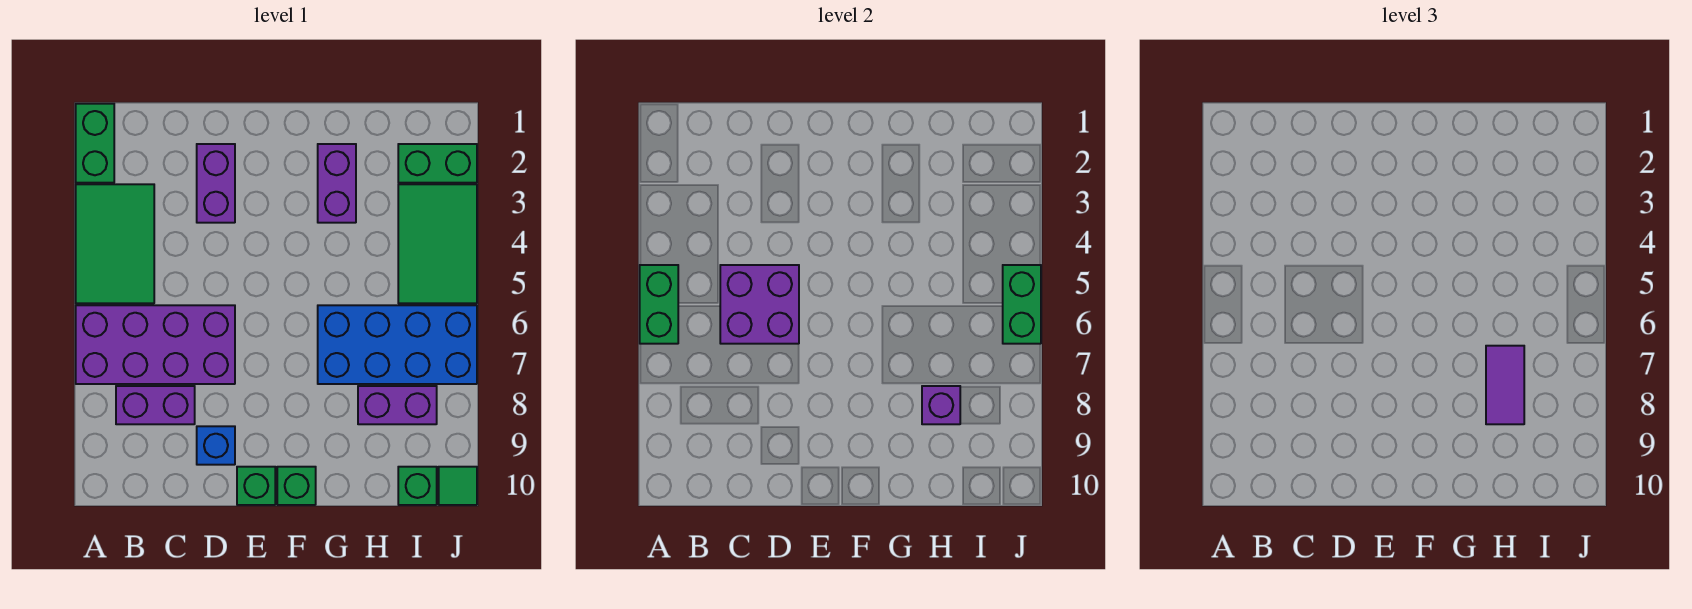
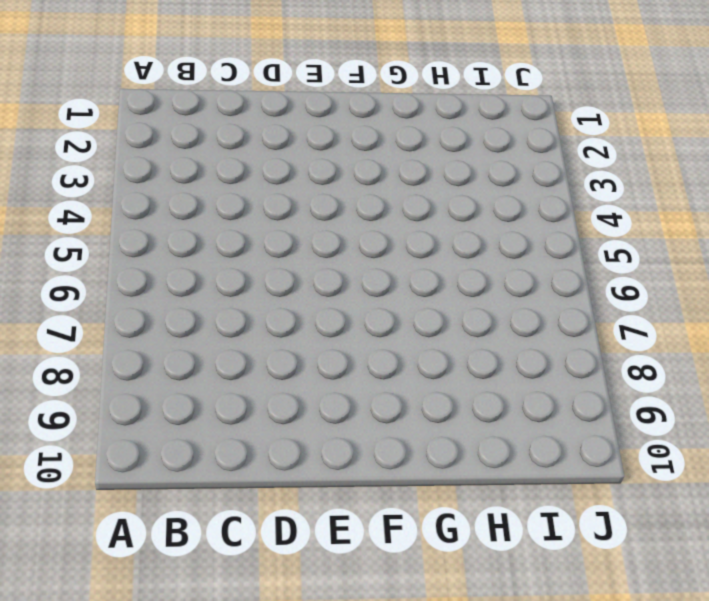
none -> green 1x2 brick [76,104,114,183]
none -> green 2x3 tile [76,184,154,303]
none -> purple 2x4 brick [76,305,235,384]

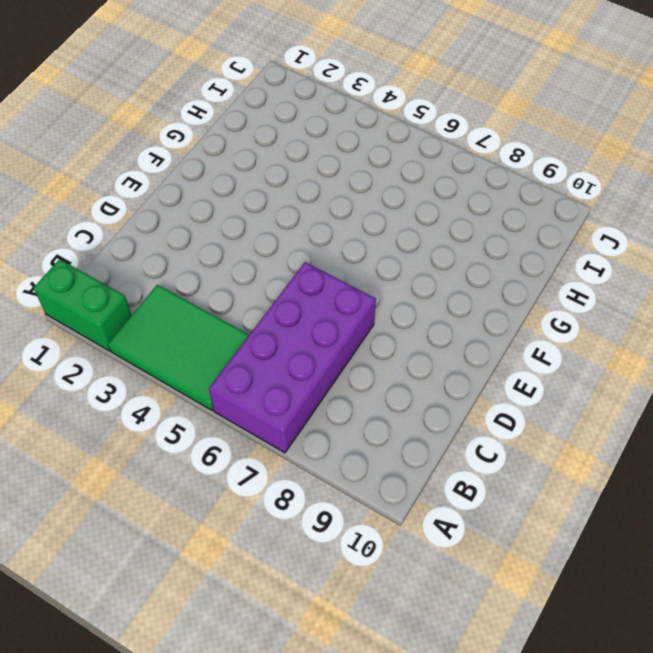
none -> purple 1x2 brick [116,386,195,424]
none -> purple 1x2 brick [197,144,235,223]
none -> blue 1x1 brick [197,426,235,465]

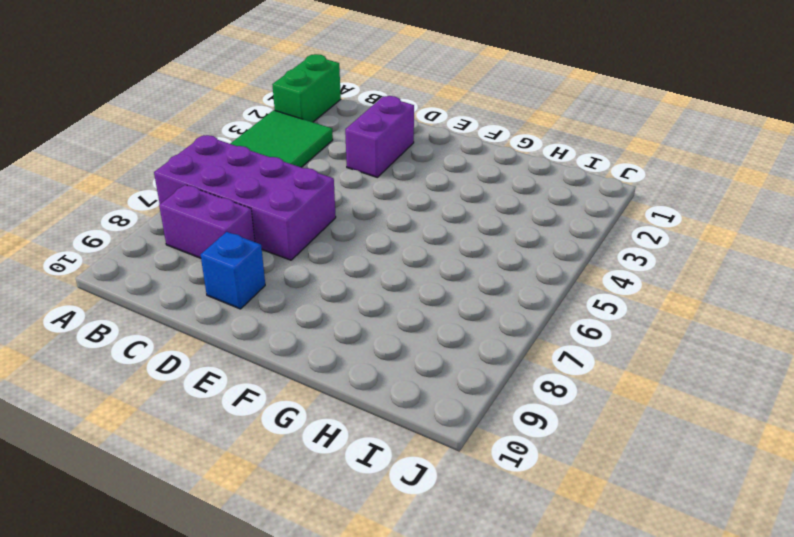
none -> green 1x1 brick [237,467,275,505]
none -> green 1x1 brick [277,467,316,505]
none -> purple 1x2 brick [318,144,356,223]

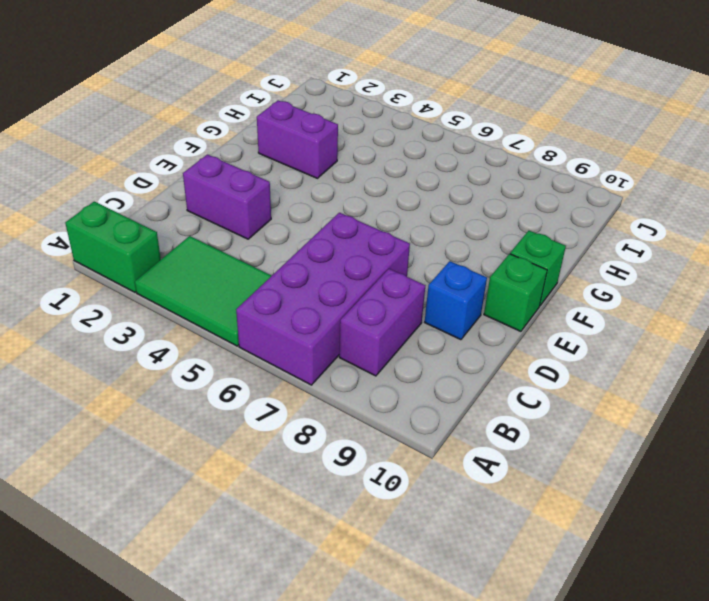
none -> blue 2x4 brick [318,305,477,384]
none -> purple 1x2 brick [358,386,437,424]
none -> green 1x2 brick [398,144,477,183]

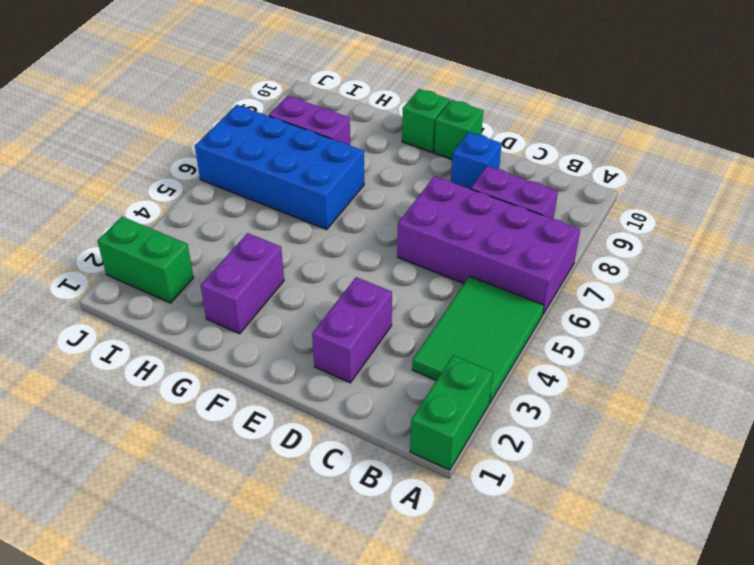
none -> green 2x3 tile [398,184,477,303]
none -> green 1x1 brick [398,467,437,505]
none -> green 1x1 tile [439,467,477,505]

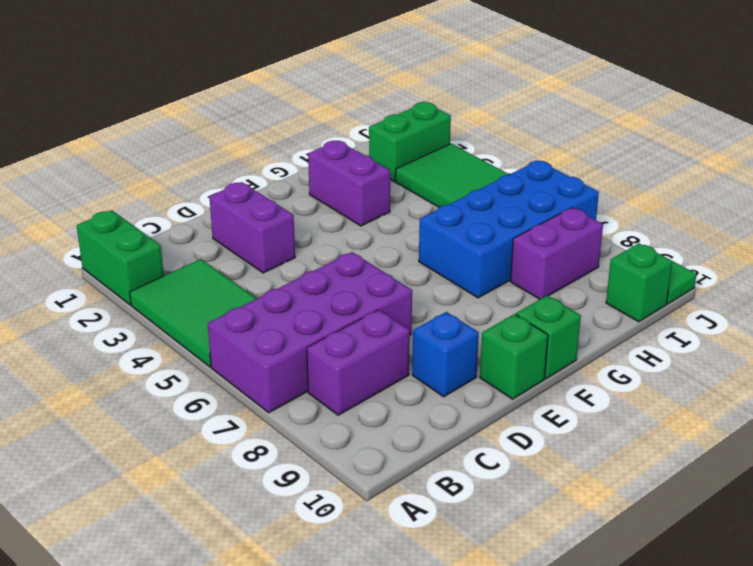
none -> green 1x2 brick [640,265,678,344]
none -> purple 2x2 brick [720,265,799,344]
none -> purple 1x1 brick [922,386,960,424]

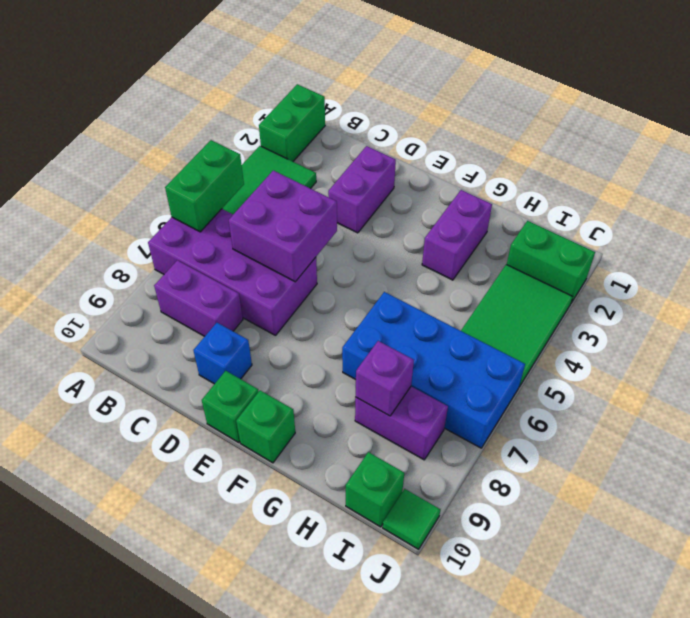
none -> green 1x2 brick [1003,265,1041,344]
none -> purple 1x2 tile [1486,346,1524,424]

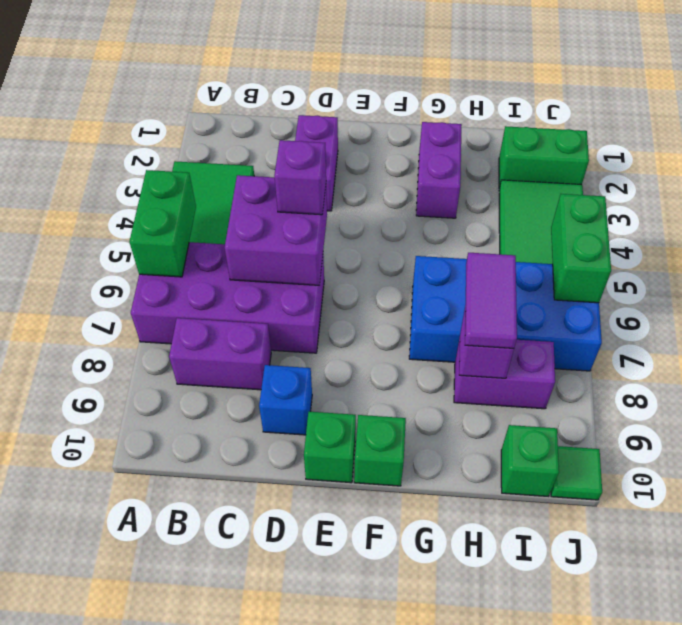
purple 1x1 brick [274,140,326,215] -> none
none -> green 1x2 brick [76,104,114,183]

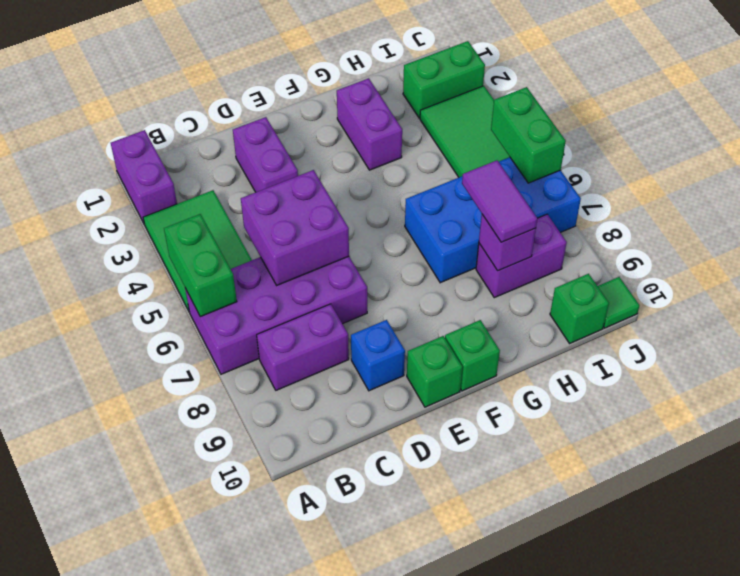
purple 1x2 brick [111,130,177,225] -> green 1x2 brick [76,104,114,183]

